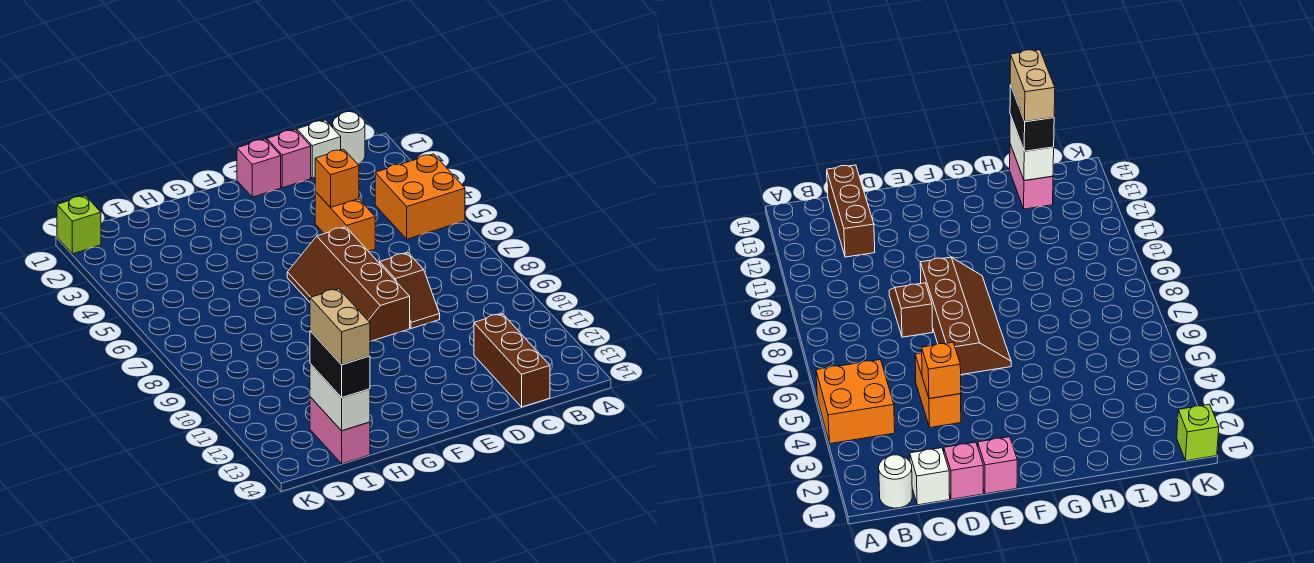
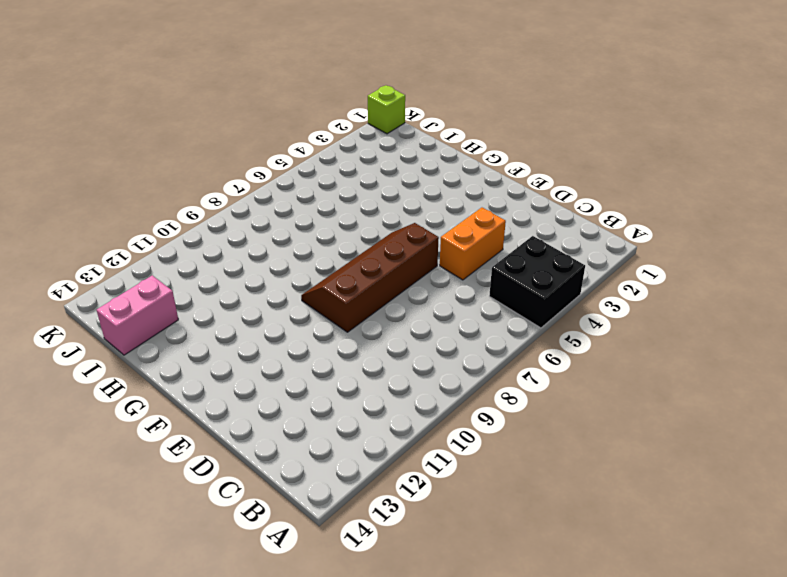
black 2x2 brick [489,236,585,328] -> orange 2x2 brick [375,154,465,239]
none -> white 1x1 round brick [333,112,365,164]
none -> white 1x1 brick [297,120,341,178]
none -> brown 1x3 brick [474,314,550,407]

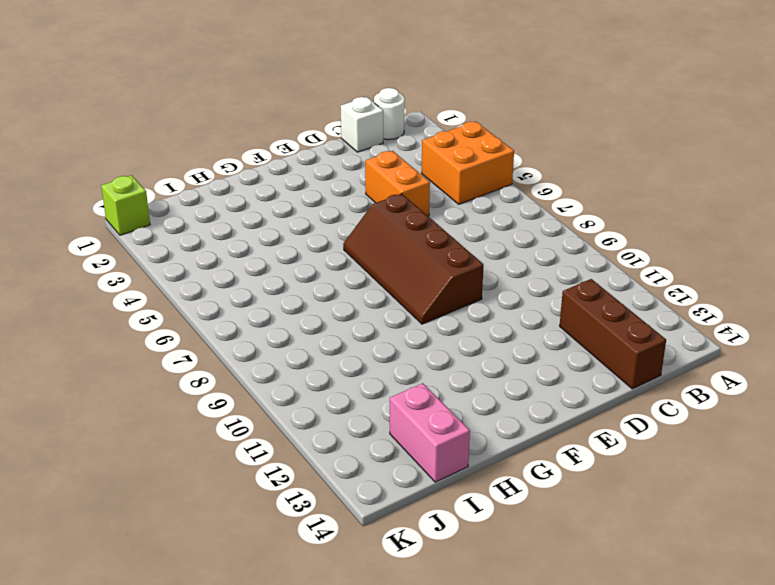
none -> pink 1x1 brick [267,129,311,188]
none -> brown 1x2 slope [380,253,440,329]
none -> pink 1x1 brick [237,139,281,197]

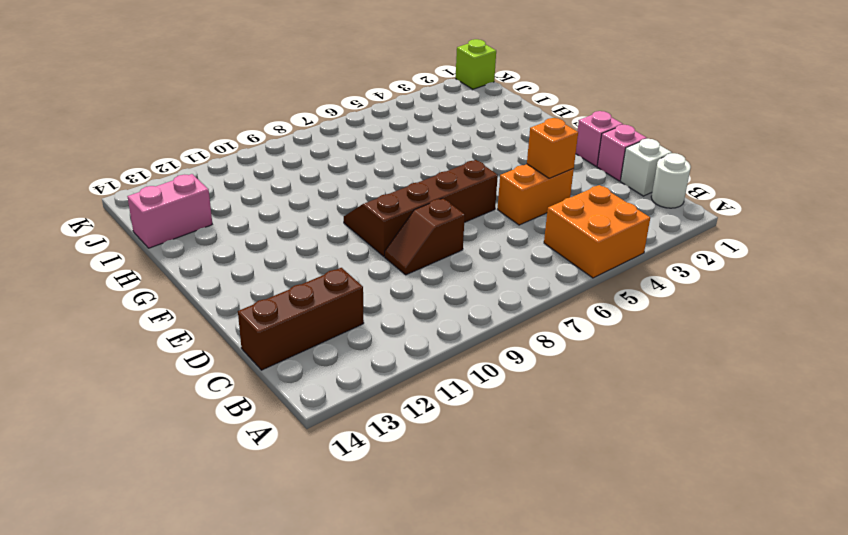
none -> white 1x2 brick [310,364,370,431]
none -> black 1x2 brick [310,331,370,398]
none -> tan 1x2 brick [310,289,370,365]

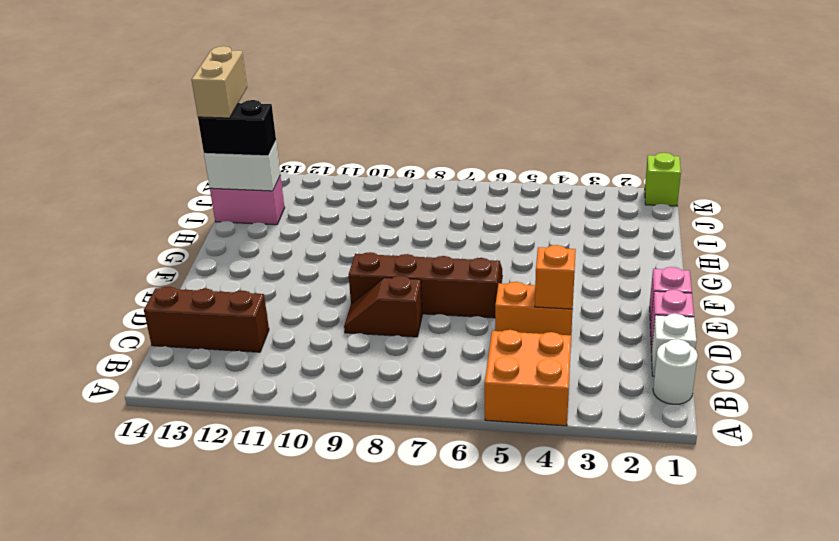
tan 1x2 brick [191,46,247,118] -> tan 1x2 brick turned to [310,289,370,365]

